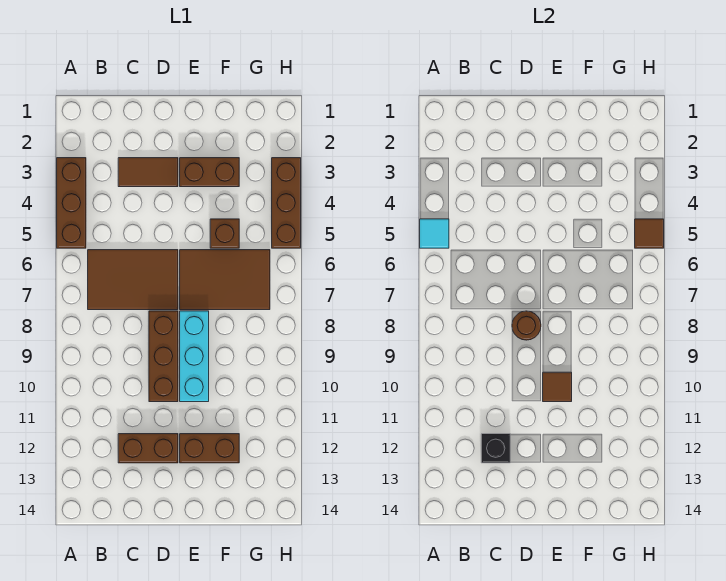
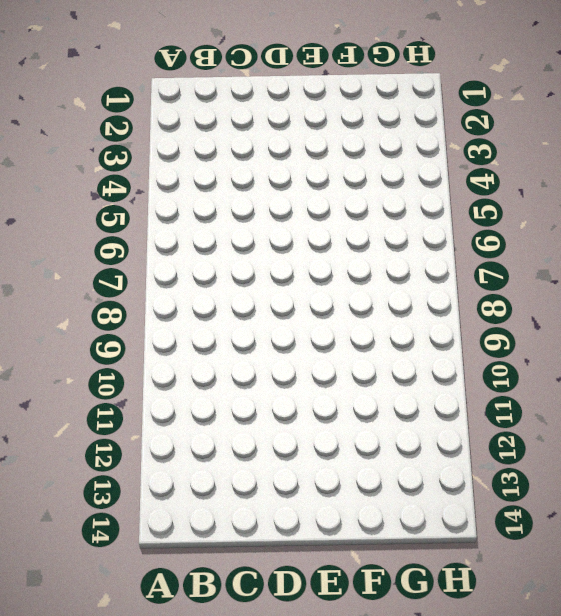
none -> brown 1x3 brick [57,158,86,248]
none -> brown 2x3 tile [88,250,178,310]
none -> brown 1x2 tile [118,158,178,187]

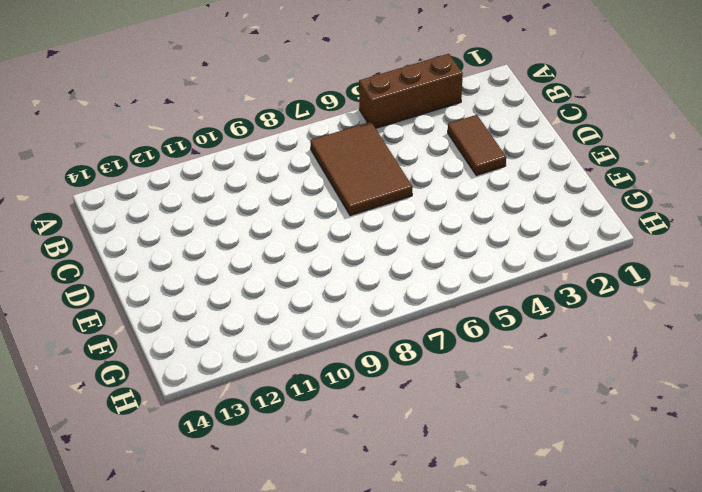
none -> brown 1x2 brick [118,434,178,463]
none -> brown 1x3 brick [149,311,178,402]
none -> brown 1x2 brick [180,158,239,187]

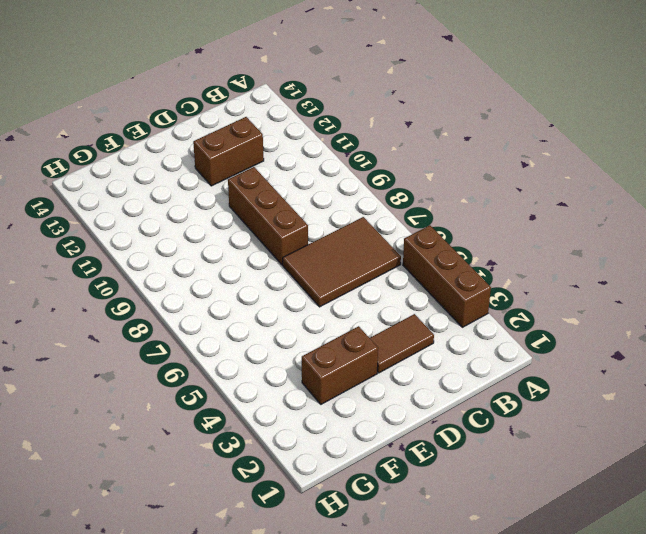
none -> brown 2x3 tile [180,250,270,310]
none -> cyan 1x3 brick [180,311,209,402]
none -> brown 1x2 brick [180,434,239,463]

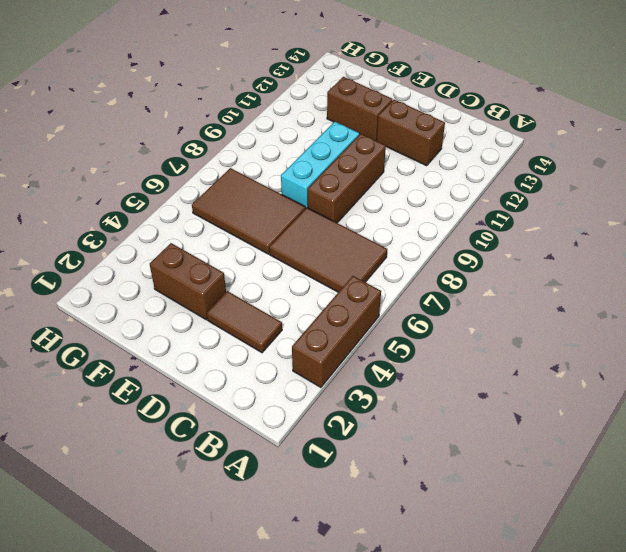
none -> brown 1x1 brick [210,219,239,248]
none -> brown 1x3 brick [272,158,301,248]
none -> cyan 1x1 tile [420,219,449,248]

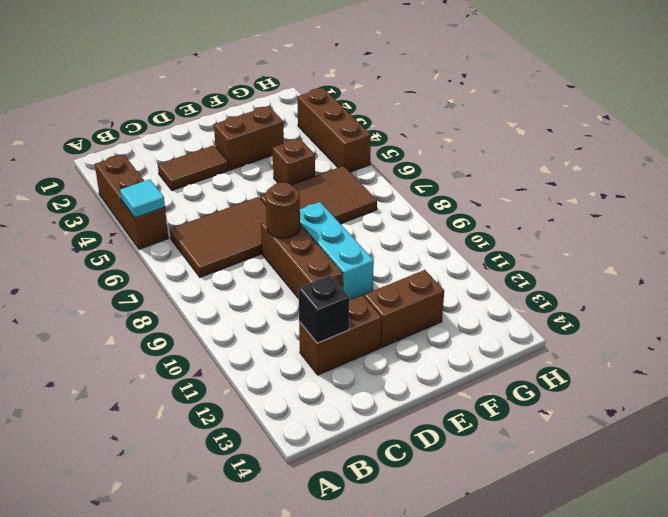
none -> brown 1x1 tile [543,372,572,402]
none -> brown 1x1 tile [635,219,664,248]

